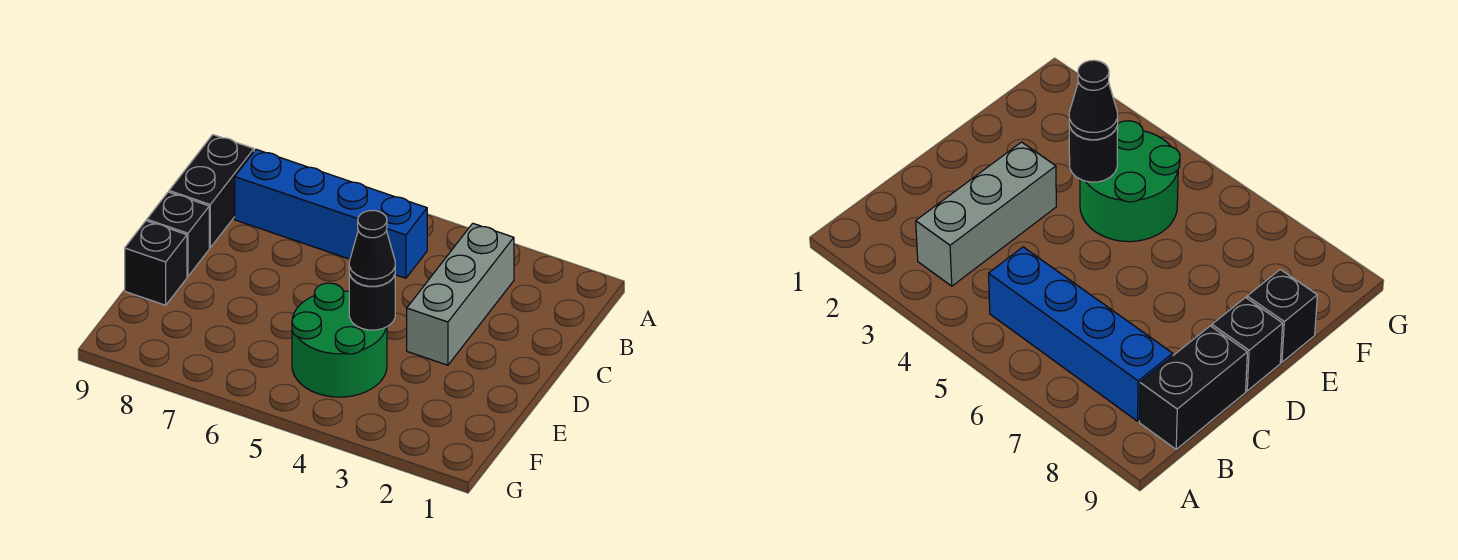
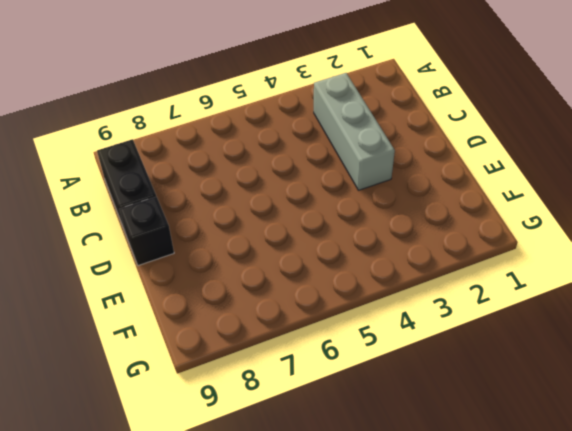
none -> blue 1x4 brick [235,149,427,278]
none -> green 2x2 round brick [292,283,387,397]

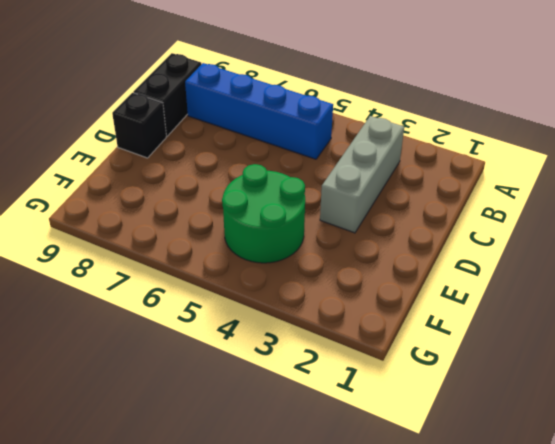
none -> black 1x1 brick [125,221,187,305]
none -> black 1x1 round brick [349,274,395,330]

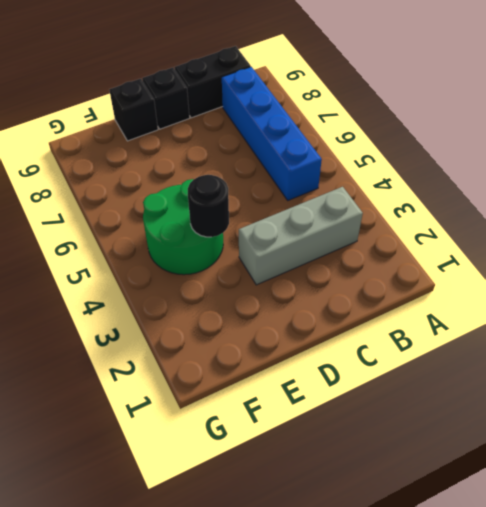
none -> black 1x1 cone [349,210,395,286]

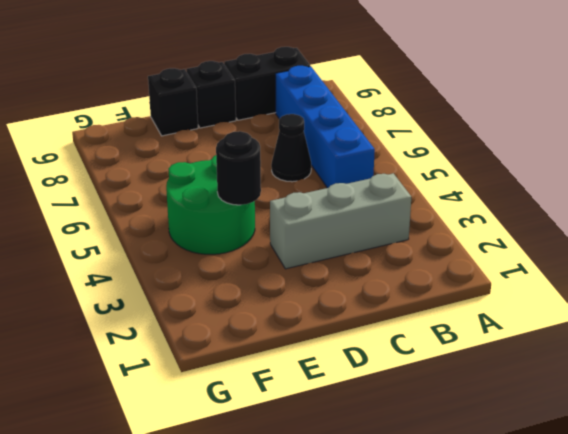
black 1x1 cone [271,114,311,182] -> black 1x1 cone moved to [349,210,395,286]

